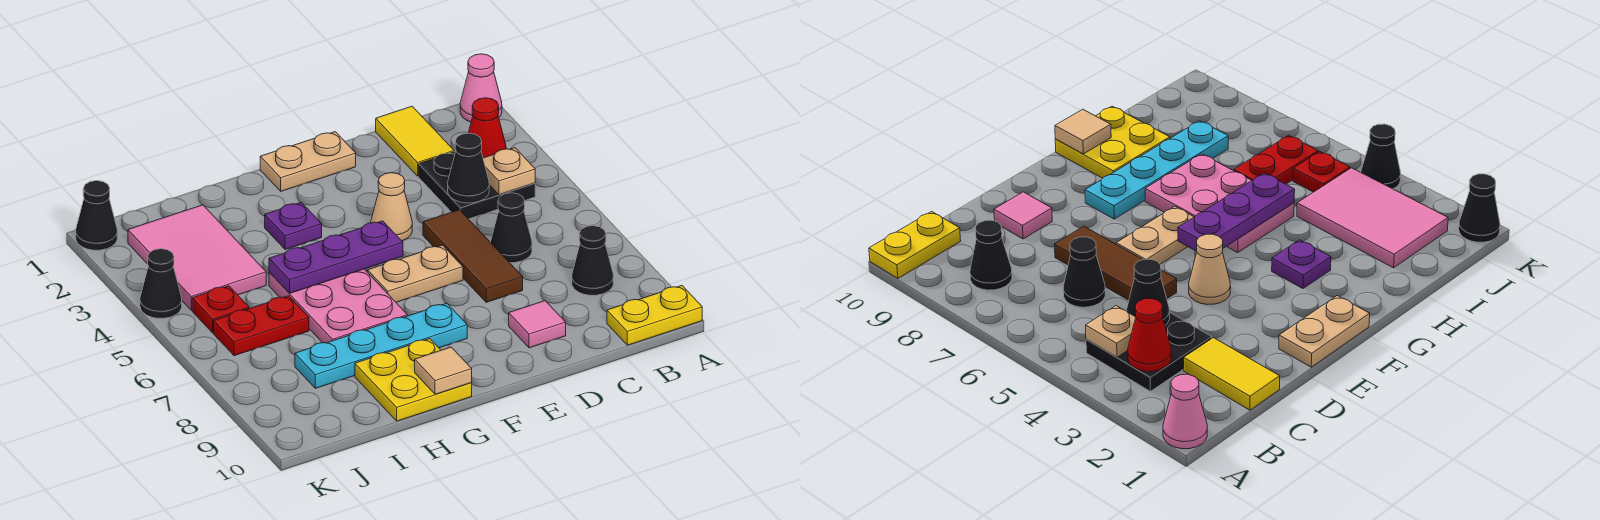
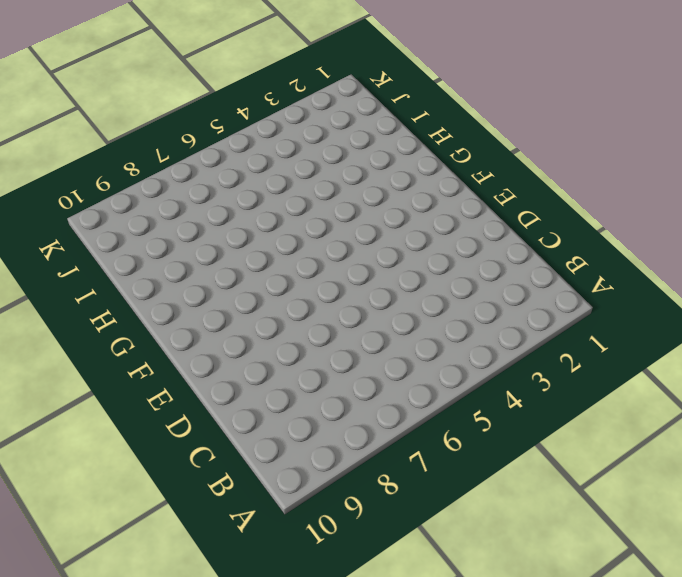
none -> pink 1x1 cone [460,54,502,122]
none -> yellow 1x2 plate [607,285,702,345]
none -> black 2x2 plate [419,151,535,219]

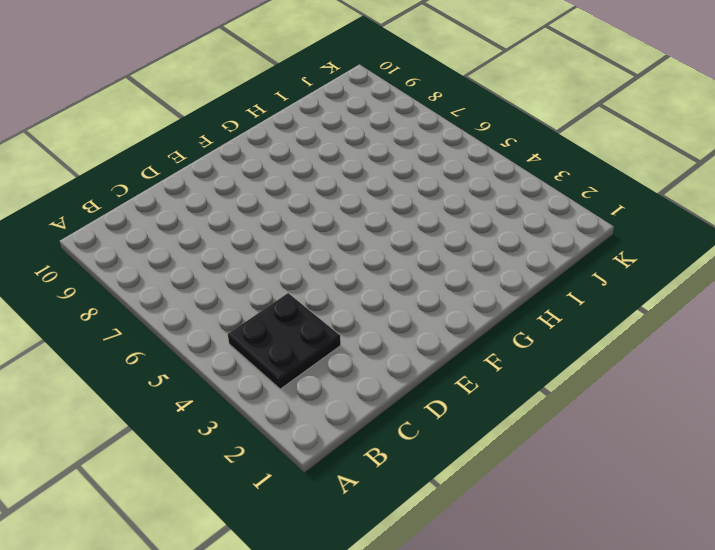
none -> pink 1x1 cone [460,54,502,122]
none -> yellow 1x2 plate [607,285,702,345]
none -> black 1x1 cone [572,226,613,295]

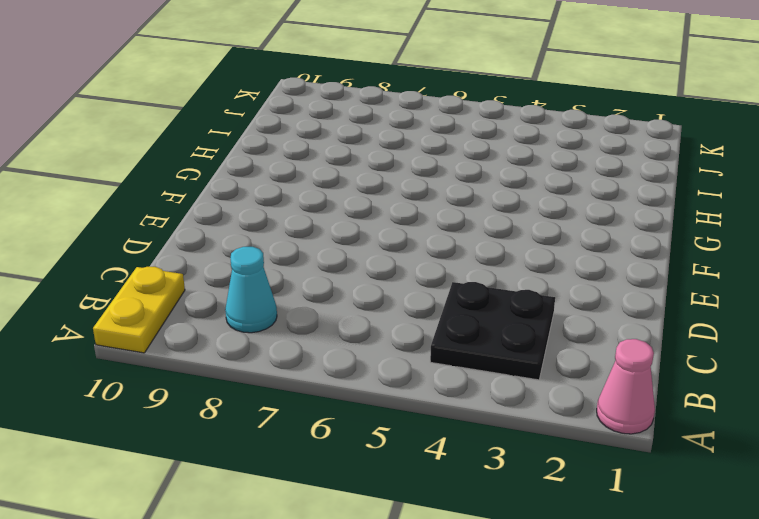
cyan 1x1 cone [225,247,277,333] -> black 1x1 cone [572,226,613,295]
none -> yellow 1x2 tile [376,106,454,176]
none -> black 1x1 cone [491,193,532,263]
none -> brown 1x3 tile [423,210,523,302]

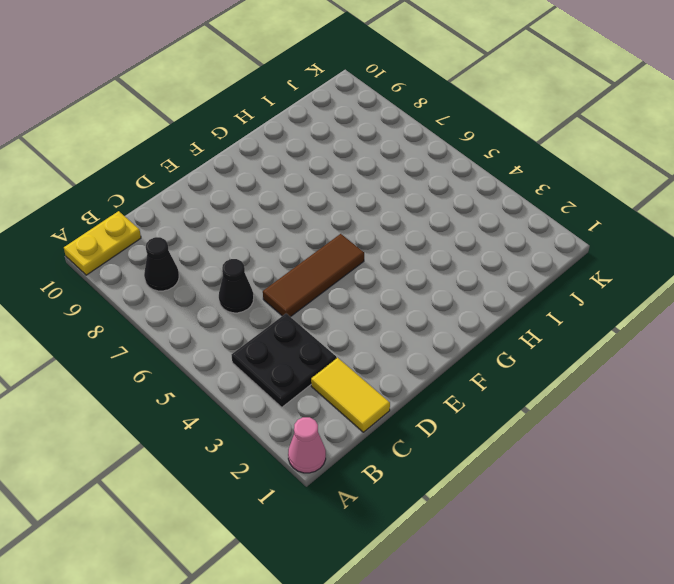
brown 1x3 tile [263,234,364,317] -> brown 1x3 tile turned to [423,210,523,302]
none -> pink 1x1 tile [509,301,566,348]
none -> tan 1x2 plate [260,132,356,191]
none -> tan 1x1 cone [371,173,412,241]

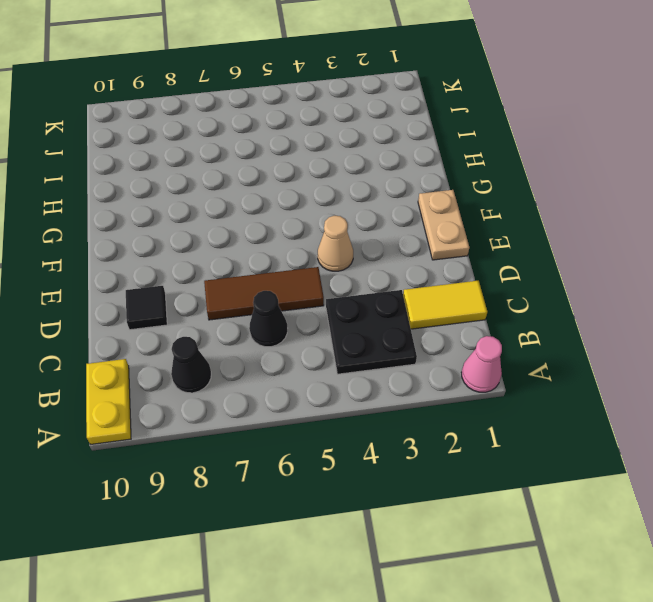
black 1x1 tile [126,286,167,330] -> pink 1x1 tile [509,301,566,348]
none -> tan 1x2 plate [367,245,463,302]
none -> cyan 1x4 plate [295,303,467,388]
none -> purple 1x1 plate [265,202,322,250]

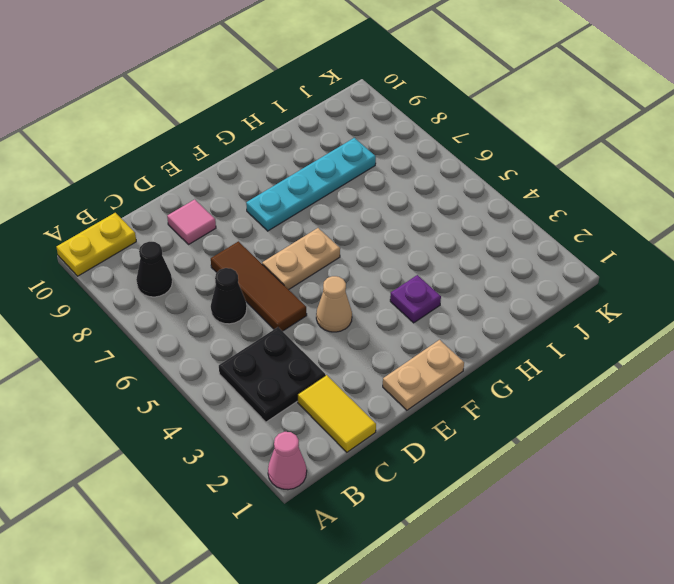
none -> pink 2x3 plate [269,269,407,343]
none -> yellow 2x2 plate [355,339,472,421]
none -> pink 2x3 tile [128,205,266,310]

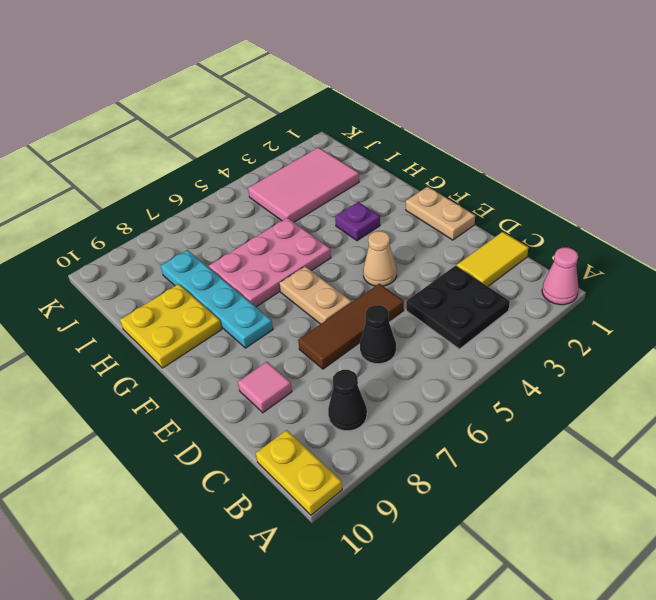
none -> red 1x2 plate [214,296,309,356]
none -> red 1x1 plate [192,286,249,333]
none -> black 1x1 cone [76,181,117,250]

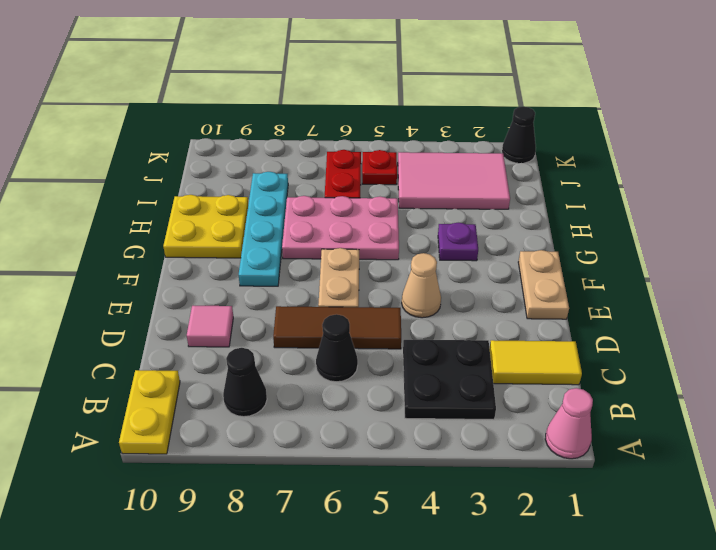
none -> black 1x1 cone [140,249,182,318]
none -> red 1x1 cone [468,98,506,158]
none -> tan 1x1 plate [483,148,535,195]

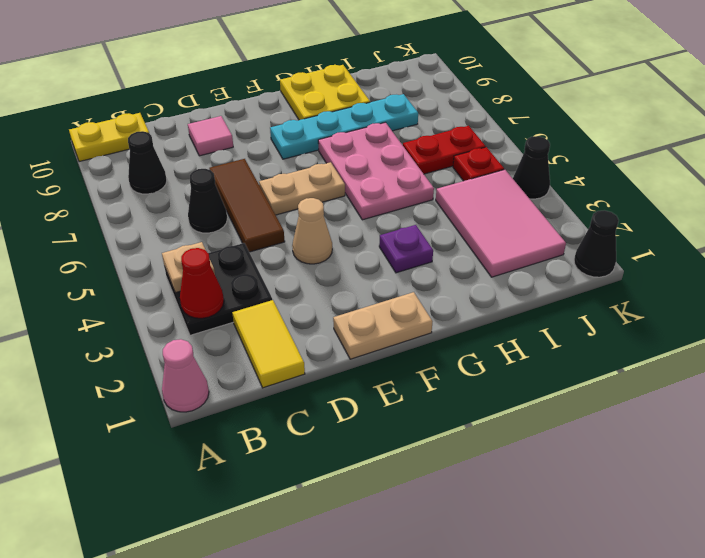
none -> black 1x1 cone [448,133,489,203]
none -> purple 1x3 plate [269,221,403,293]
none -> tan 1x1 tile [415,347,472,394]

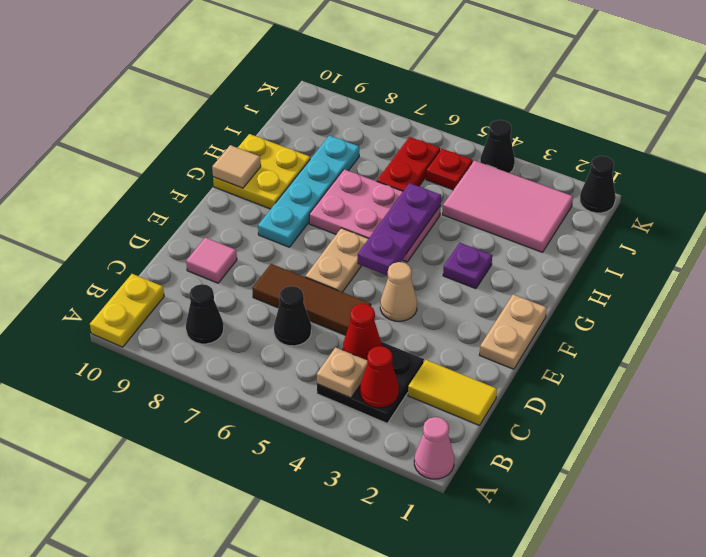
red 1x1 cone [343,304,381,360] -> black 1x1 cone [448,133,489,203]

